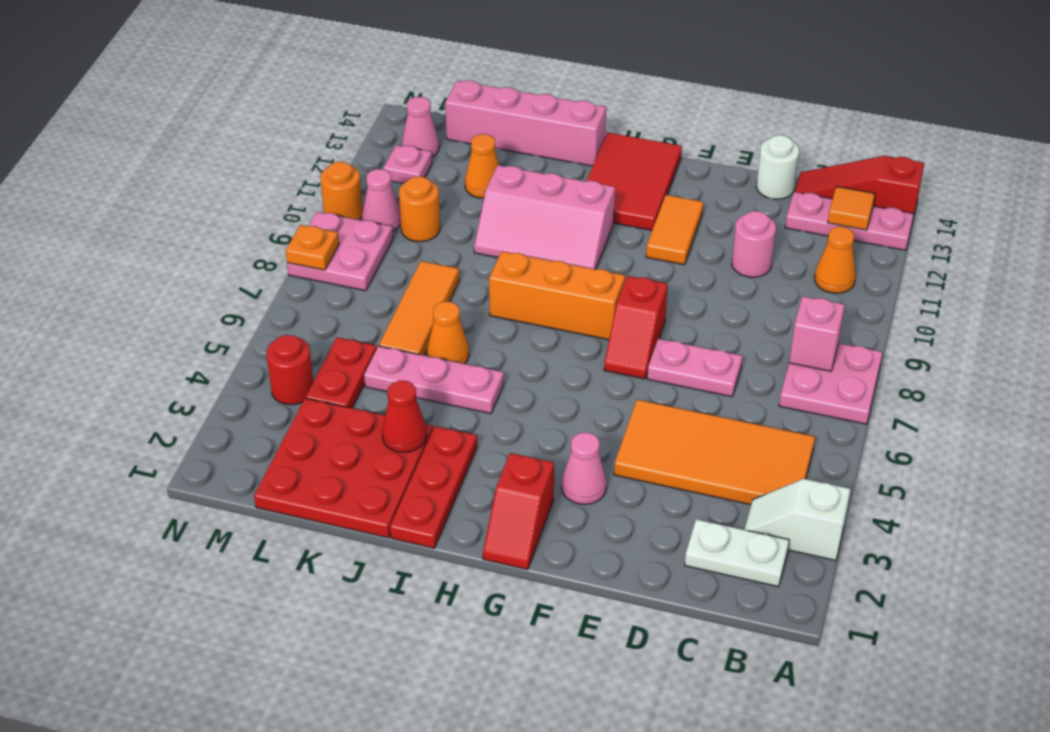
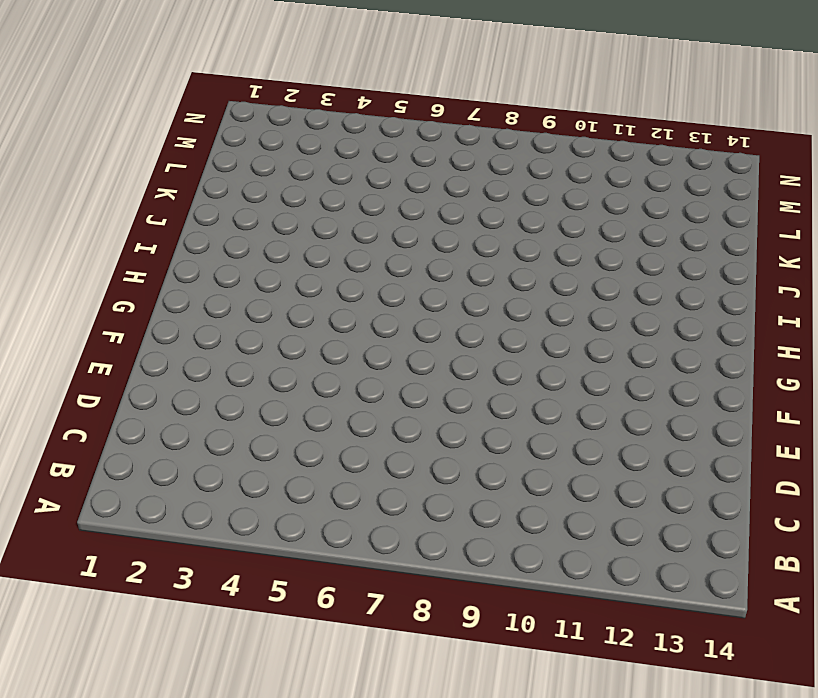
none -> white 1x2 slope [744,479,851,560]
none -> pink 2x2 plate [779,343,883,424]
none -> pink 1x3 plate [785,192,914,250]
none -> red 1x3 slope [795,156,924,213]

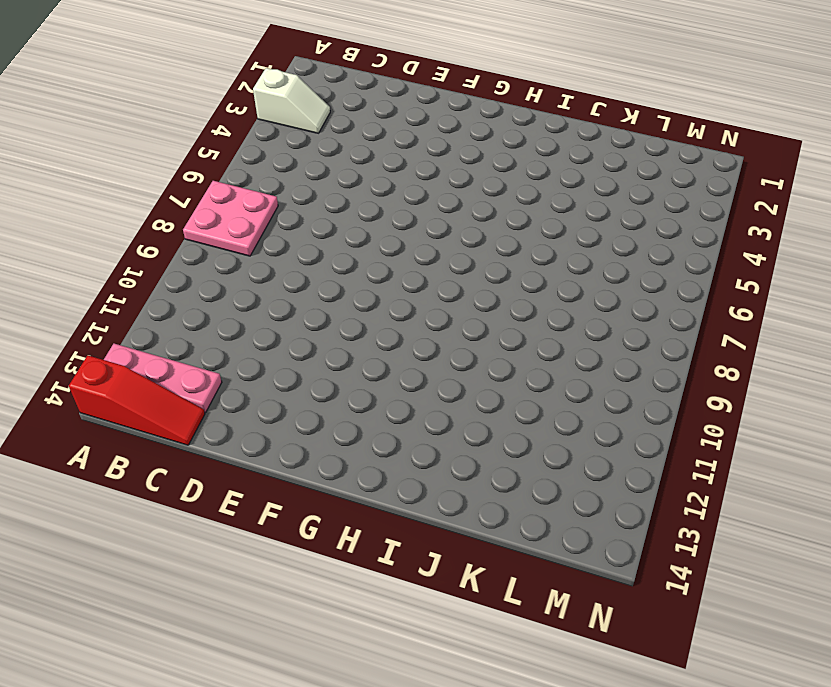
none -> white 1x2 plate [685,519,789,587]
none -> orange 2x4 tile [614,400,815,505]
none -> orange 1x1 cone [815,227,856,293]
none -> pink 1x2 plate [647,339,742,397]

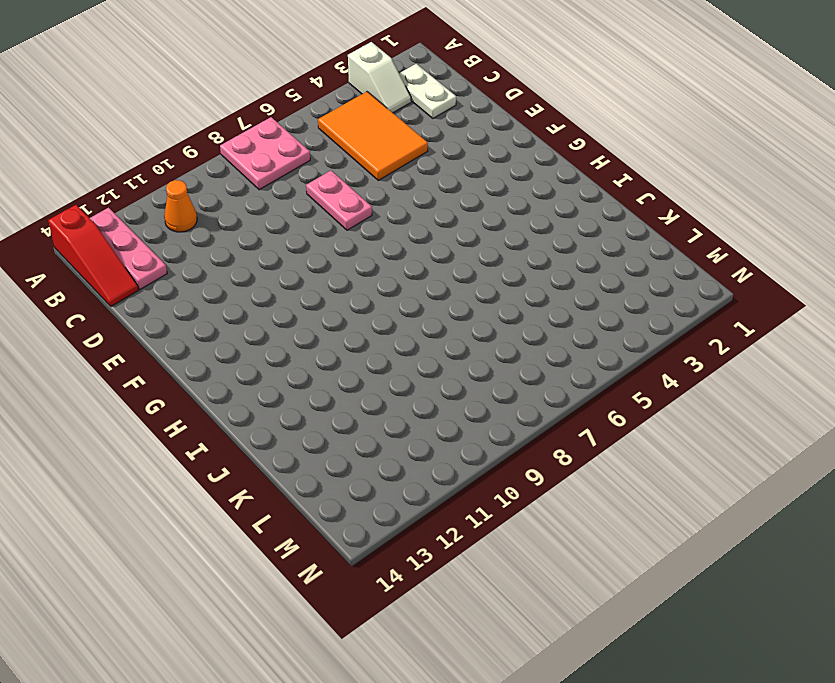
orange 2x3 tile [318,92,428,180] -> orange 2x4 tile [614,400,815,505]
none -> pink 1x1 round brick [732,211,776,277]
none -> white 1x1 round brick [756,135,799,199]
none -> pink 1x1 cone [562,433,607,505]
none -> red 1x2 slope [604,276,668,379]

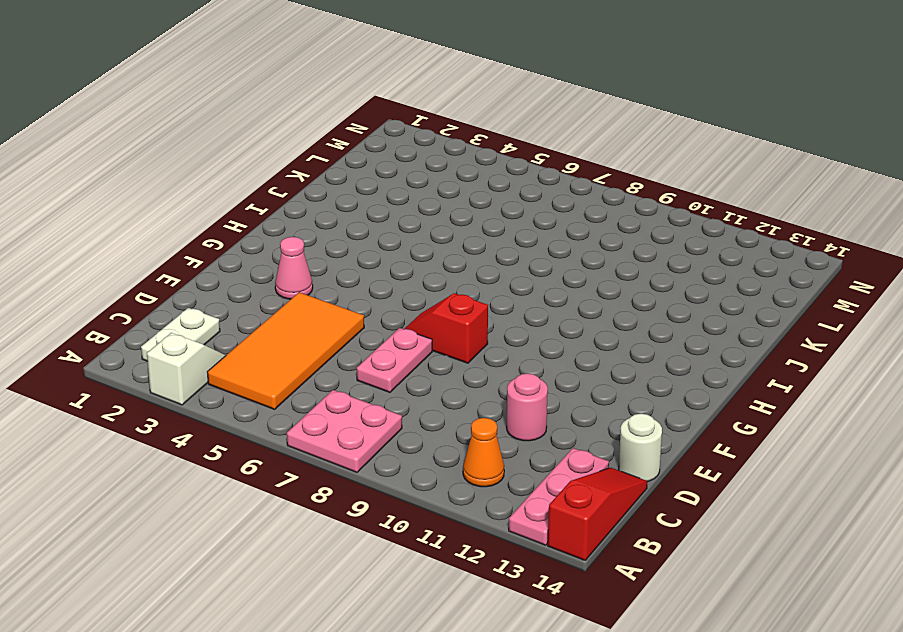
none -> orange 1x2 tile [646,195,703,265]
none -> red 1x2 slope [483,453,554,570]
none -> orange 1x3 brick [489,251,625,340]
none -> red 2x3 tile [587,132,682,230]

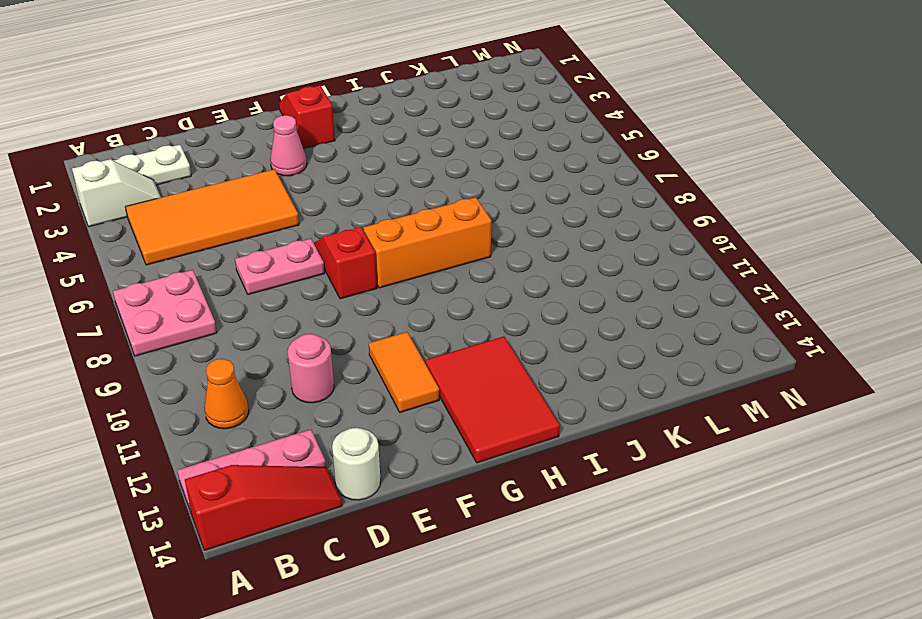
none -> pink 2x3 slope [474,165,615,269]
none -> red 1x3 plate [390,426,477,548]
none -> pink 1x3 plate [364,346,504,414]
none -> pink 1x4 brick [445,81,606,166]

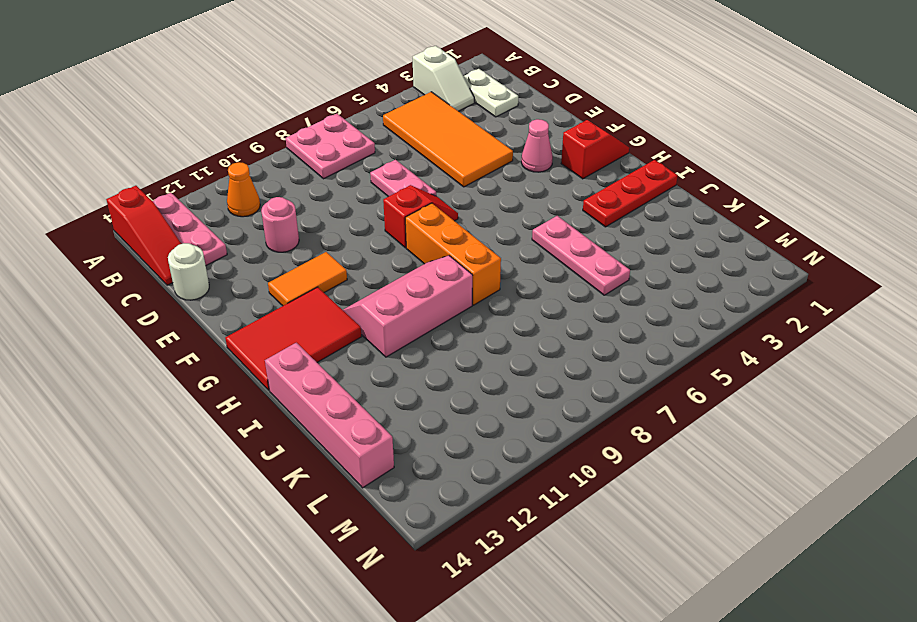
pink 2x3 slope [343,256,473,357] -> pink 2x3 slope turned to [474,165,615,269]
none -> red 3x3 plate [254,398,433,538]
none -> orange 1x1 cone [427,302,469,364]
none -> orange 1x3 tile [379,261,459,355]
none -> orange 1x1 cone [465,134,499,198]

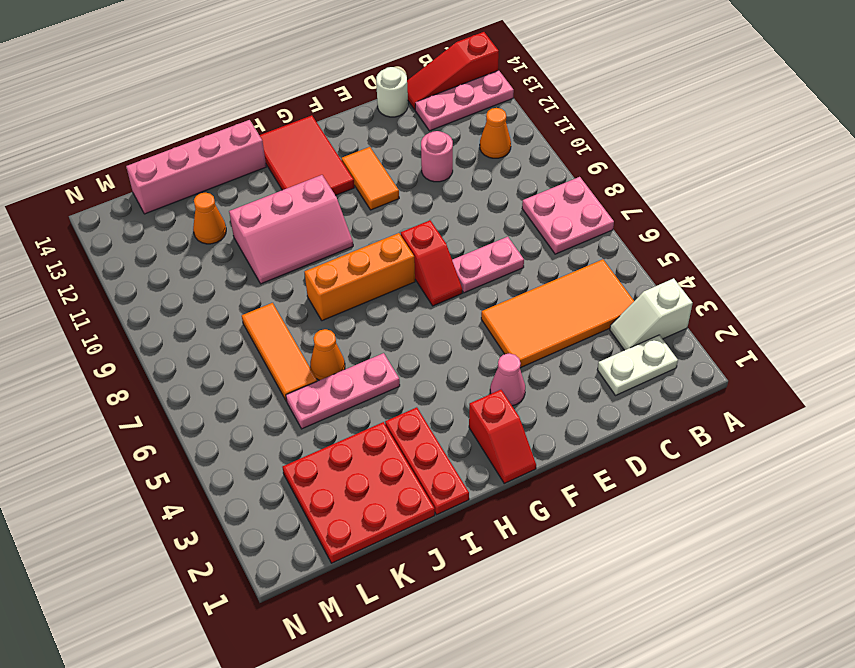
none -> red 1x2 plate [306,338,377,408]
none -> orange 1x1 round brick [399,177,440,242]
none -> red 1x1 round brick [266,335,313,405]
none -> pink 2x2 plate [287,212,393,291]

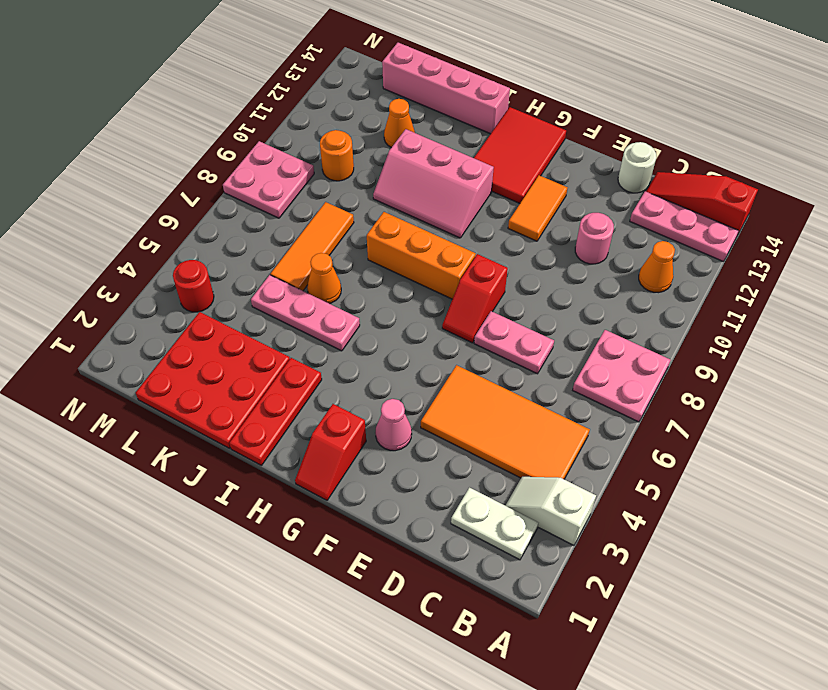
none -> red 1x2 plate [306,338,377,408]
none -> pink 1x1 cone [362,169,401,231]
none -> pink 1x1 plate [383,145,432,184]
none -> pink 1x1 cone [402,97,439,157]

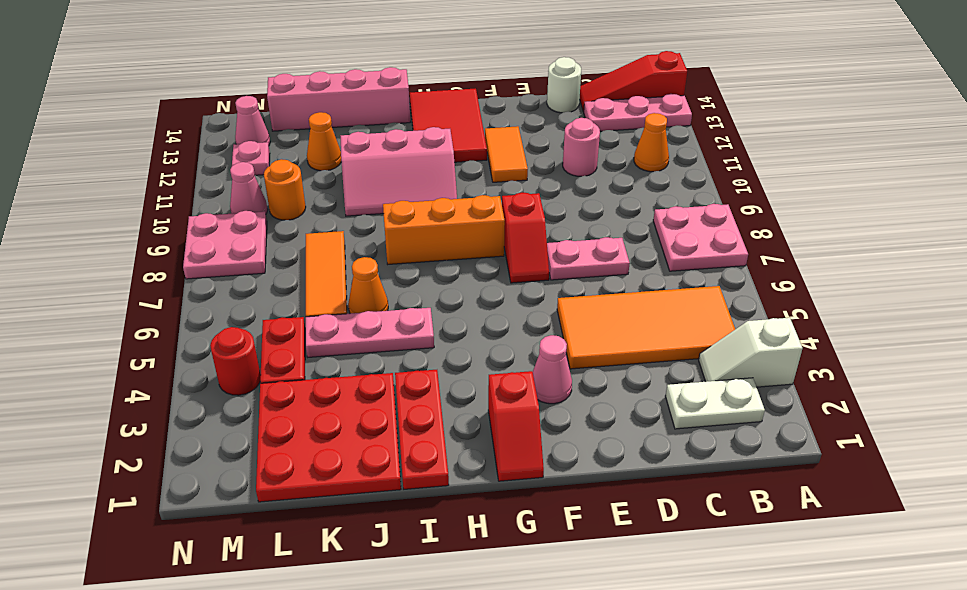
none -> orange 1x1 round brick [320,162,363,220]
none -> pink 1x1 brick [789,296,845,371]
none -> orange 1x1 tile [828,186,875,230]
none -> red 1x1 cone [382,381,427,452]

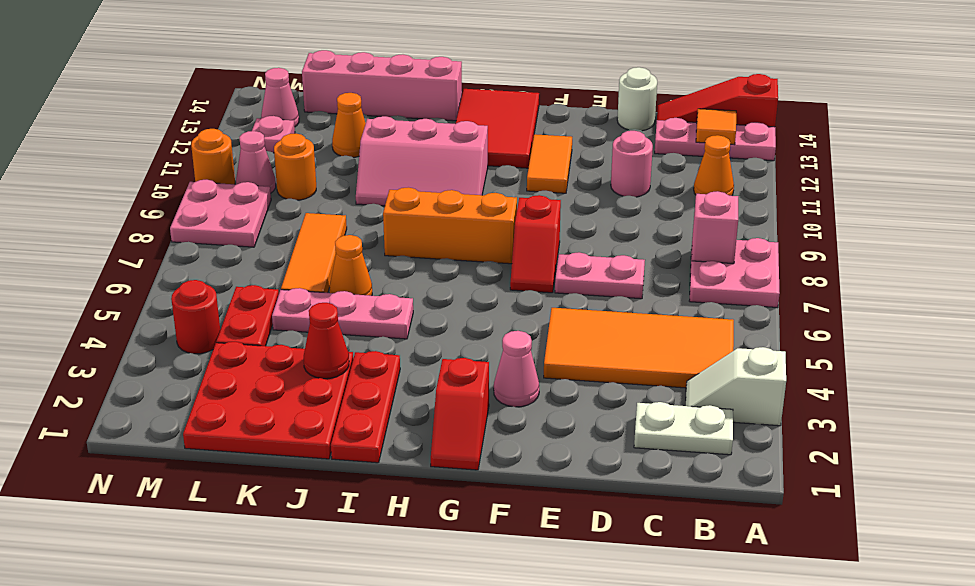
none -> orange 1x1 plate [286,225,339,270]

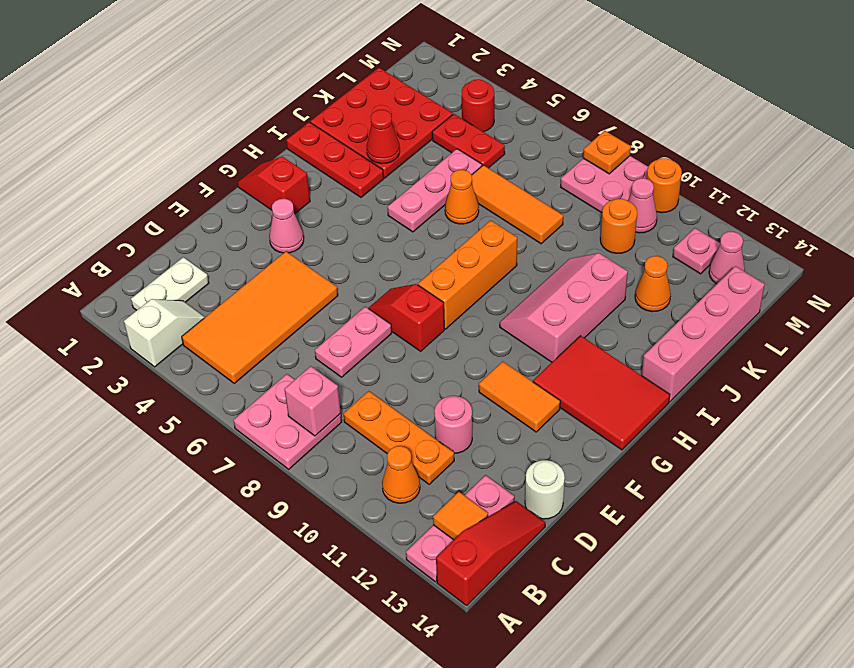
orange 1x3 plate [344,391,454,484] -> none

